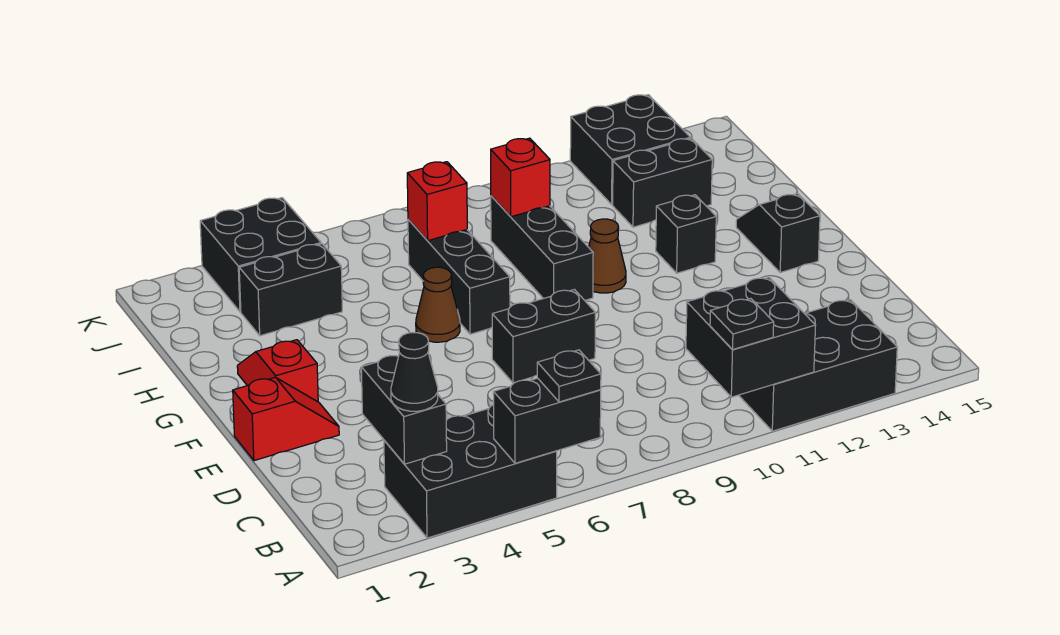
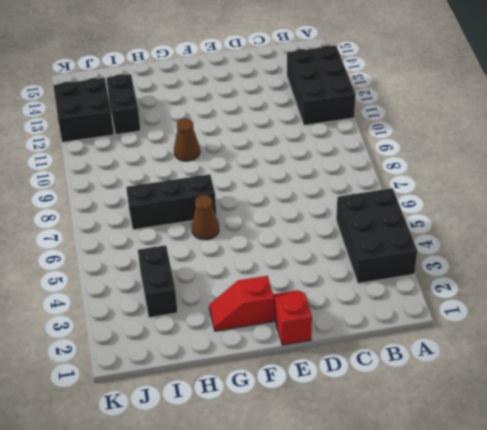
none -> black 1x2 brick [492,290,595,383]
none -> black 1x2 slope [736,194,820,273]
none -> black 1x3 brick [491,196,593,300]

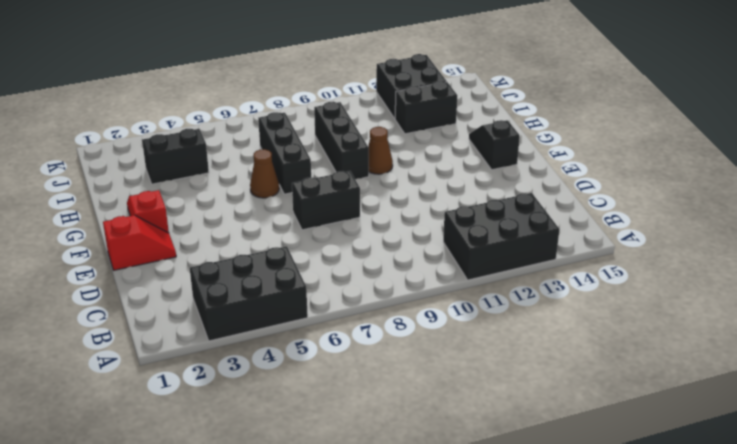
none -> black 1x1 brick [656,195,716,273]
none -> black 2x2 brick [200,198,321,312]
none -> black 1x2 brick [493,378,601,463]

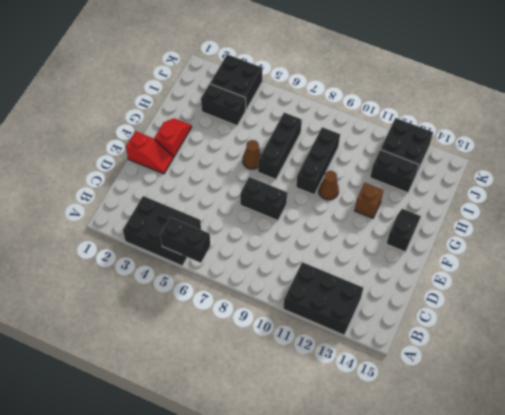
brown 1x1 brick [355,183,383,218] -> black 1x1 brick [656,195,716,273]
none -> black 2x2 brick [686,277,816,397]
none -> black 1x2 brick [361,356,447,464]
none -> red 1x1 brick [407,162,467,241]

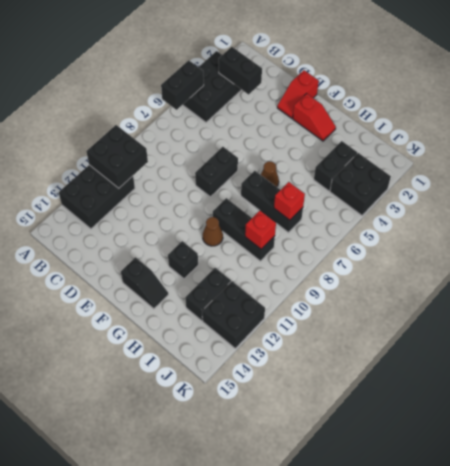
none -> black 1x1 plate [537,350,601,402]
none -> black 1x1 plate [710,299,774,350]
none -> black 1x1 cone [391,332,438,411]

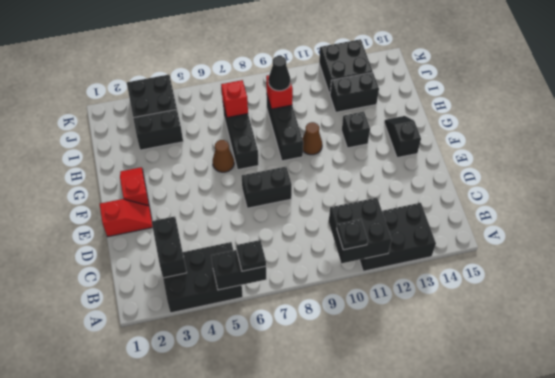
black 1x1 cone [268,56,290,91] -> black 1x1 cone moved to [391,332,438,411]

